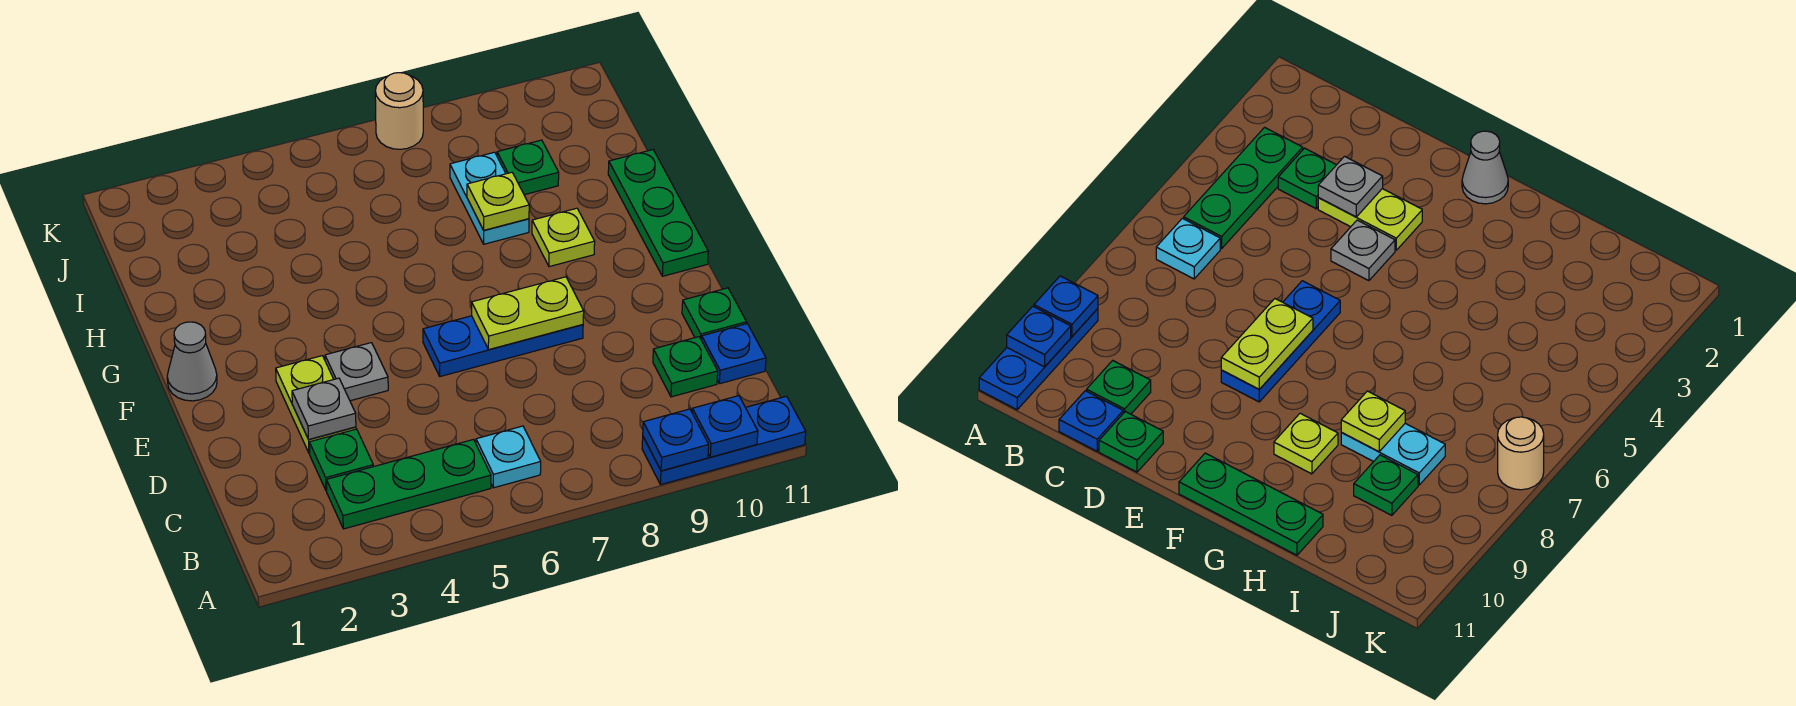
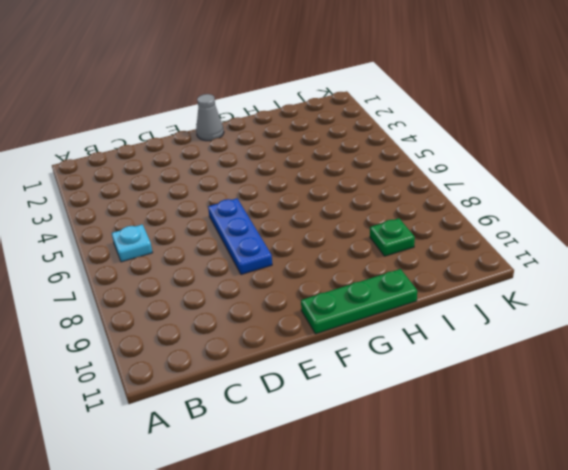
none -> blue 1x3 plate [642,396,806,485]
none -> green 1x3 plate [326,440,491,529]
none -> green 1x1 plate [309,429,373,491]

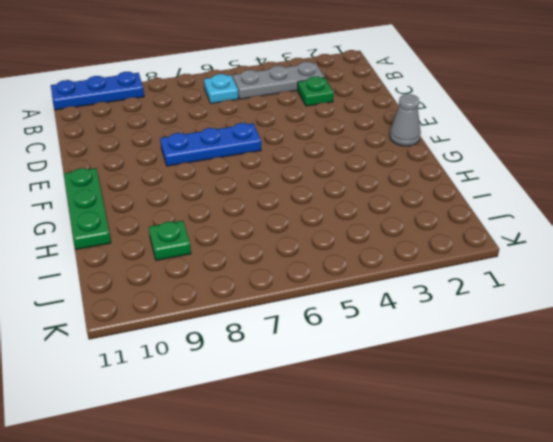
grey 1x3 plate [233,62,324,99] -> green 1x3 plate [326,440,491,529]
none -> green 1x1 plate [653,337,718,397]
none -> blue 1x1 plate [702,324,766,384]
none -> lime 1x2 plate [276,356,356,453]

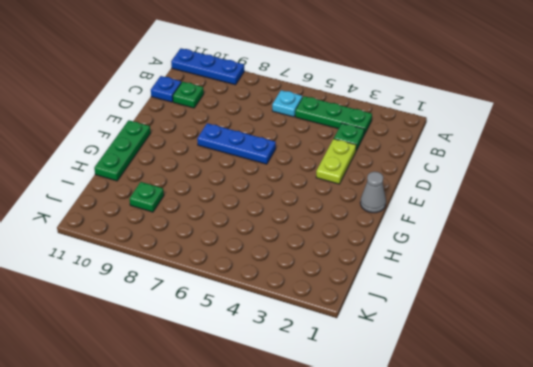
none -> green 1x1 plate [682,288,747,340]
none -> grey 1x1 plate [325,343,388,401]
none -> lime 1x1 plate [532,208,595,267]

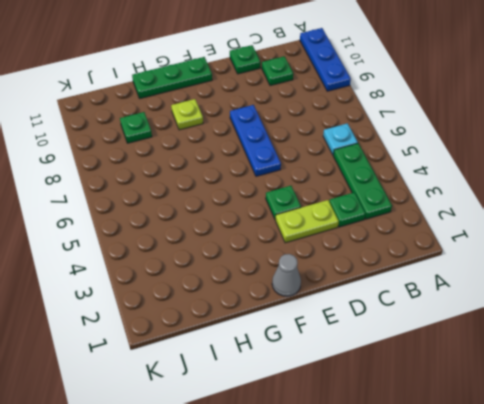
green 1x1 plate [266,186,301,220] -> grey 1x1 plate [325,343,388,401]
none -> blue 1x1 plate [702,324,766,384]
none -> cyan 1x2 plate [450,152,529,244]
none -> tan 1x1 round brick [375,73,423,149]

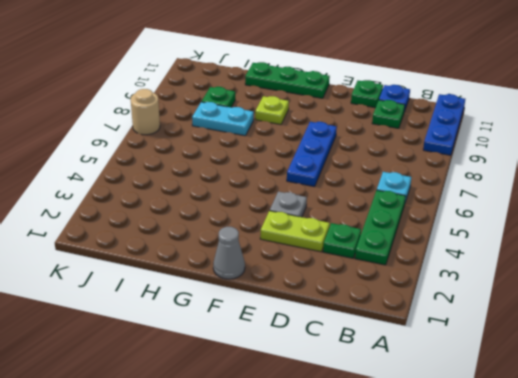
none -> blue 1x1 plate [643,409,709,471]
none -> blue 1x1 plate [692,396,758,457]
none -> grey 1x1 plate [292,378,356,440]

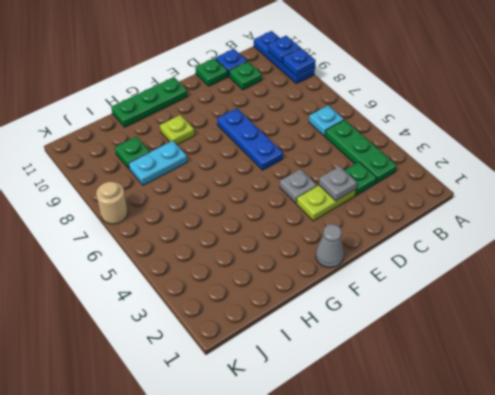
none -> lime 1x2 plate [472,277,584,350]
none -> lime 1x1 plate [467,172,529,230]

